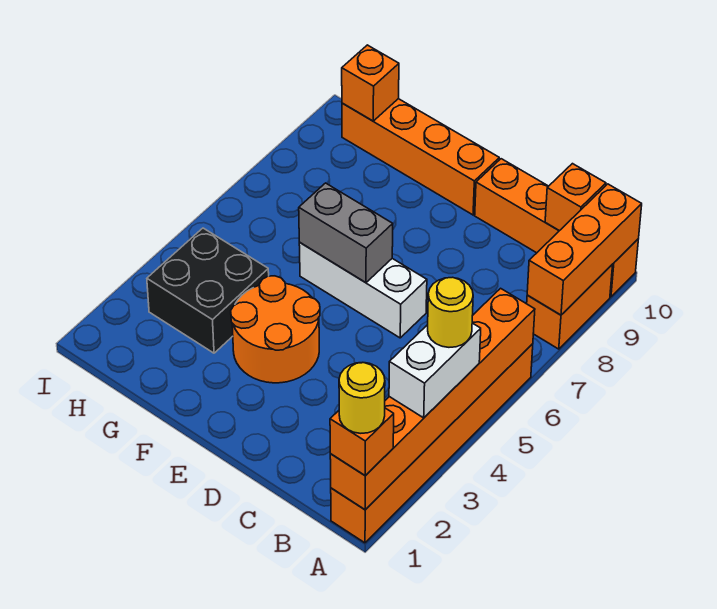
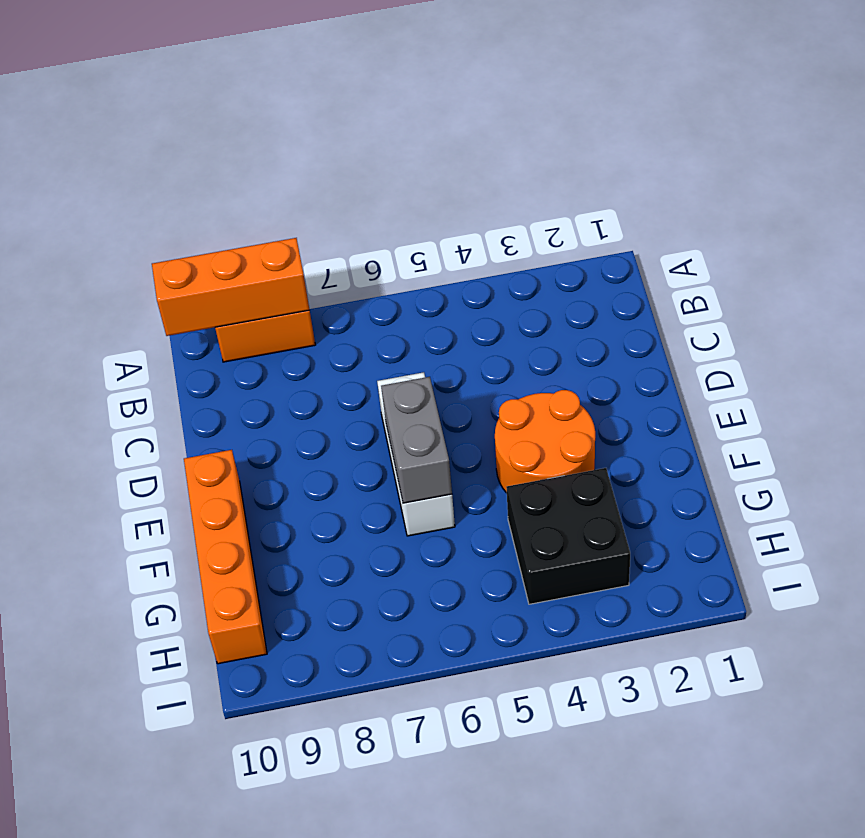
none -> orange 1x6 brick [331,344,533,543]
none -> orange 1x4 brick [475,159,638,297]
none -> orange 1x6 brick [330,288,535,510]

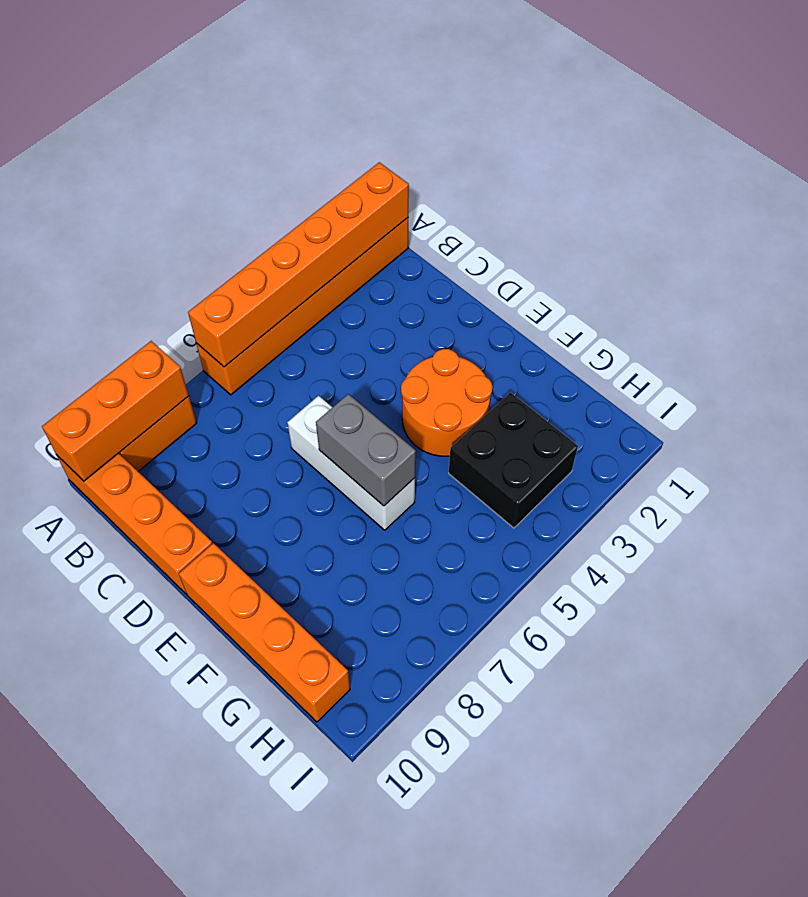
none -> orange 1x1 brick [545,164,606,231]
none -> orange 1x1 brick [342,45,399,121]
none -> orange 1x1 brick [330,408,394,476]

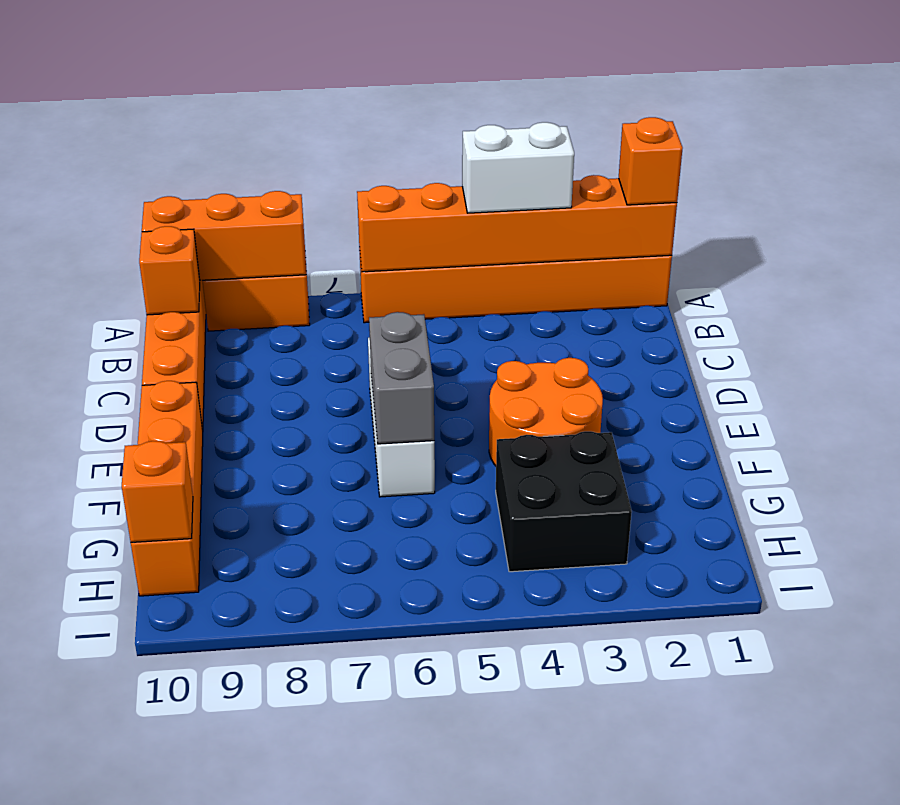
none -> yellow 1x1 round brick [339,363,385,433]
none -> yellow 1x1 round brick [428,277,473,347]

